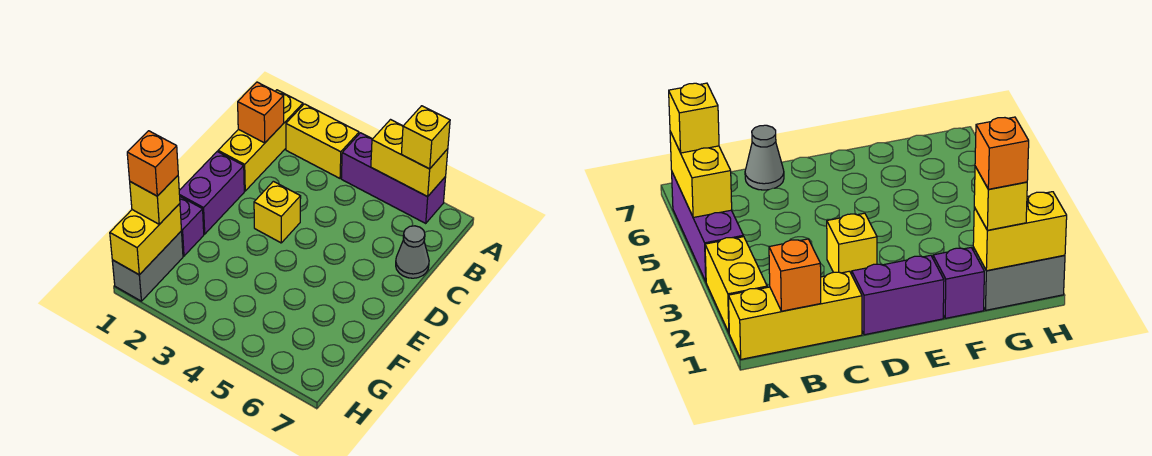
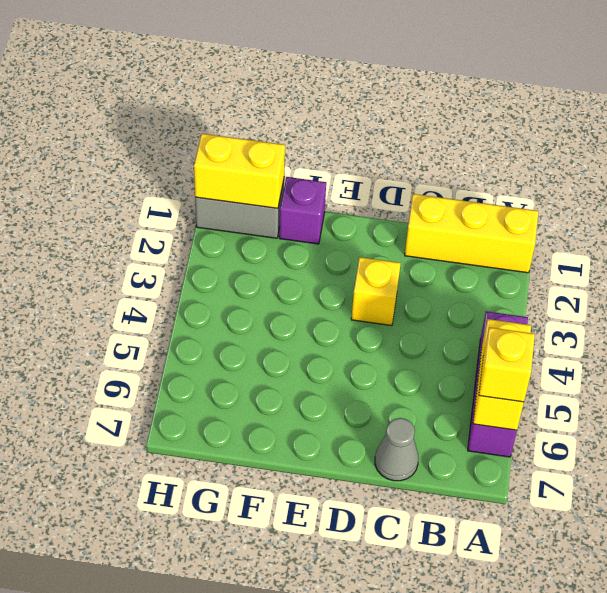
none -> yellow 1x2 brick [286,104,359,178]
none -> purple 1x2 brick [179,152,244,234]
none -> orange 1x1 brick [238,82,284,143]

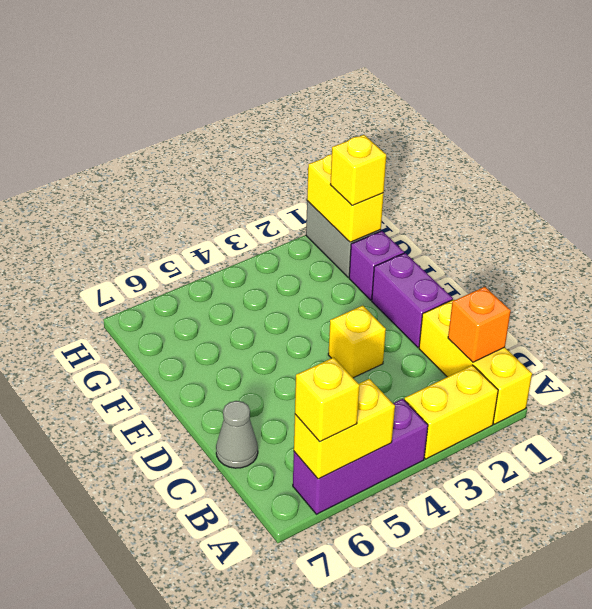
none -> orange 1x1 brick [127,131,178,196]

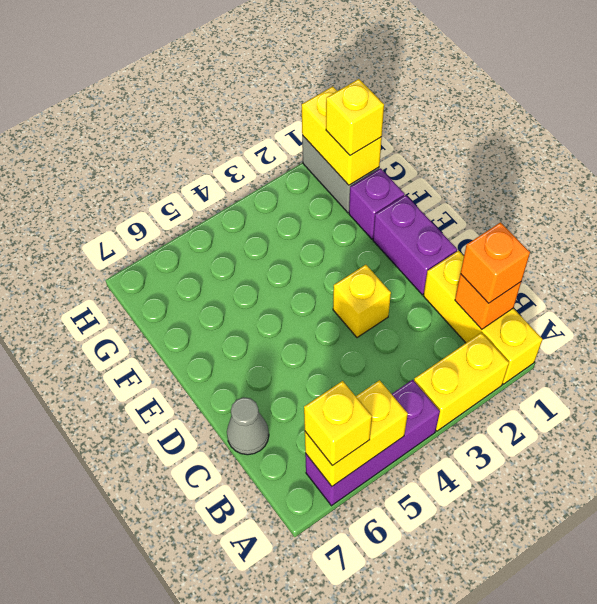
orange 1x1 brick [461,222,530,303] -> orange 1x1 brick moved to [127,131,178,196]

